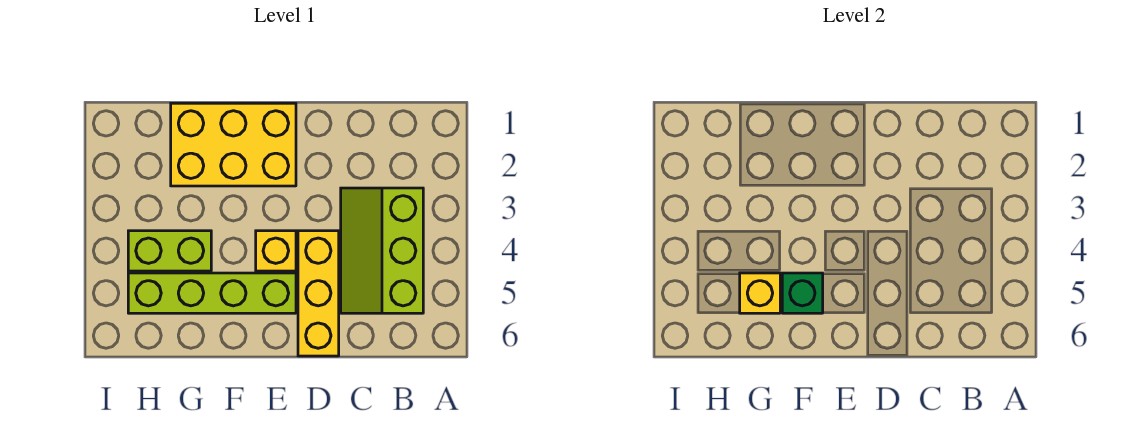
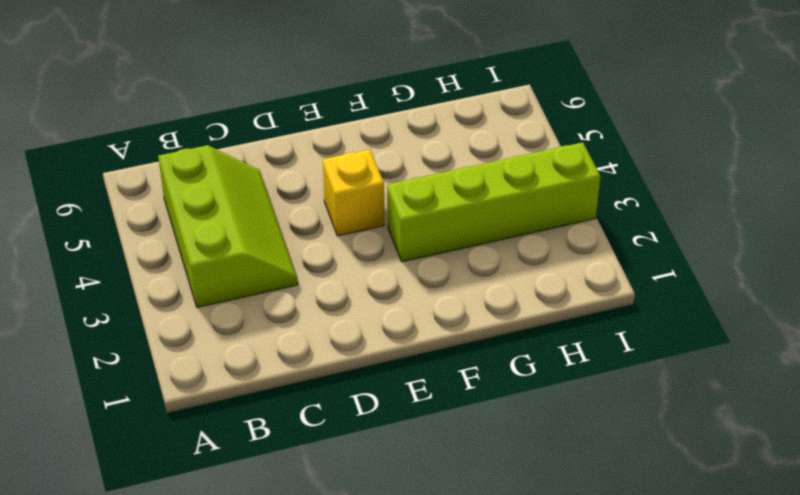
lime 1x4 brick [387,142,601,262] -> lime 1x4 brick moved to [128,273,296,313]
none -> yellow 1x3 brick [298,231,339,356]
none -> yellow 2x3 brick [171,103,296,186]

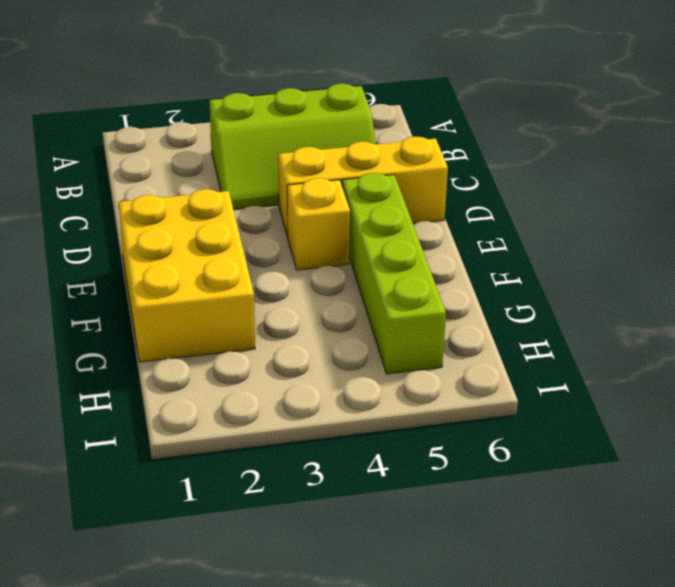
none -> lime 1x2 brick [128,231,211,271]
none -> green 1x1 brick [782,273,823,313]

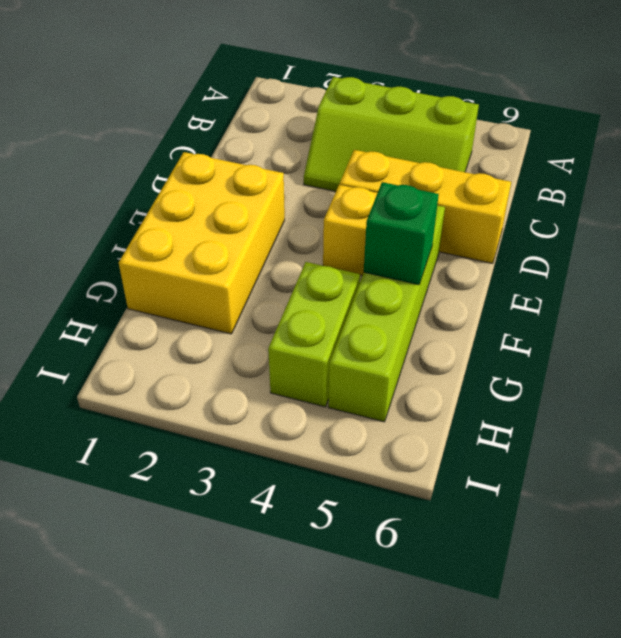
none -> yellow 1x1 brick [740,273,780,313]

